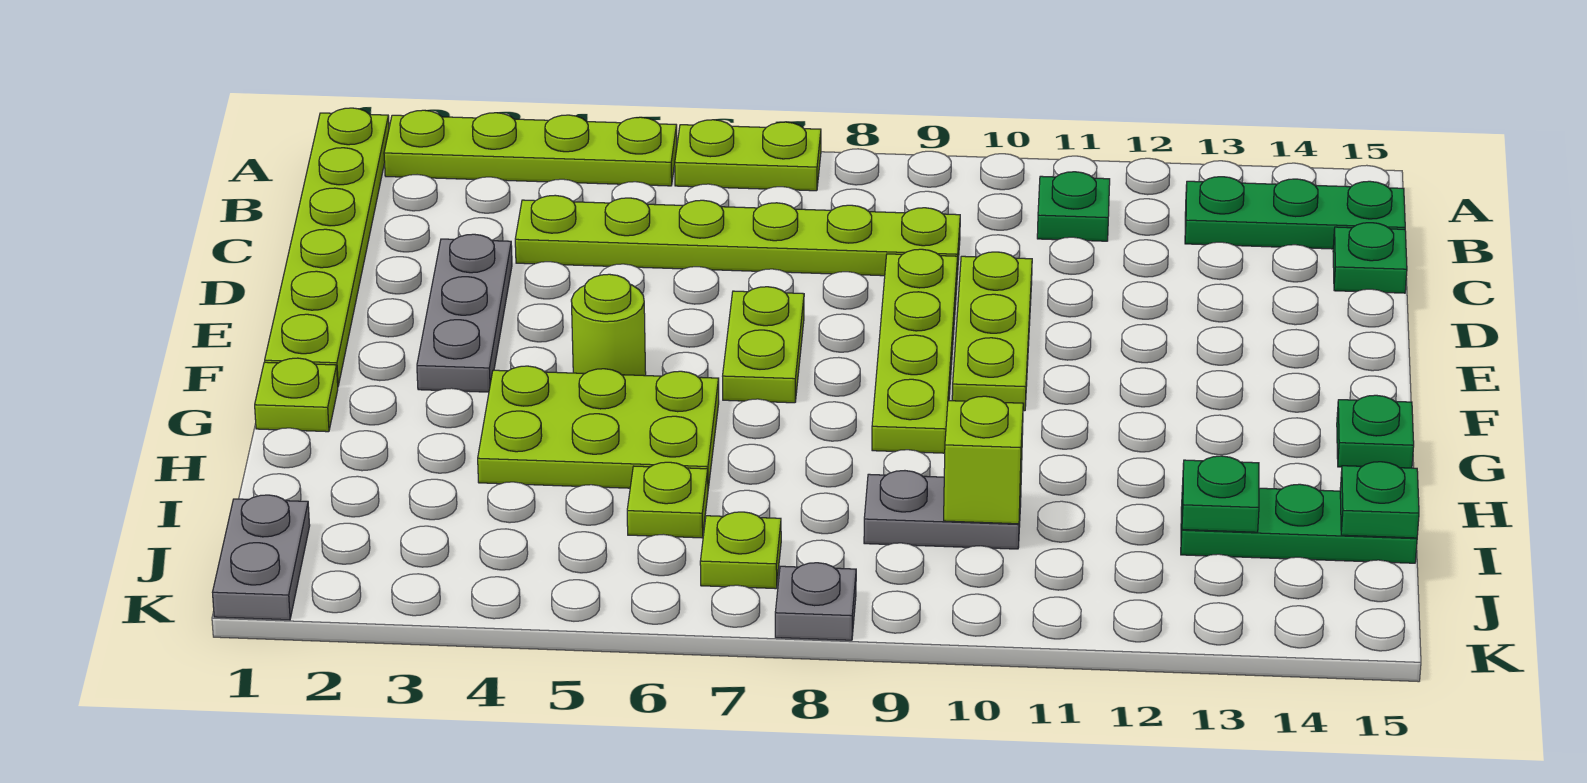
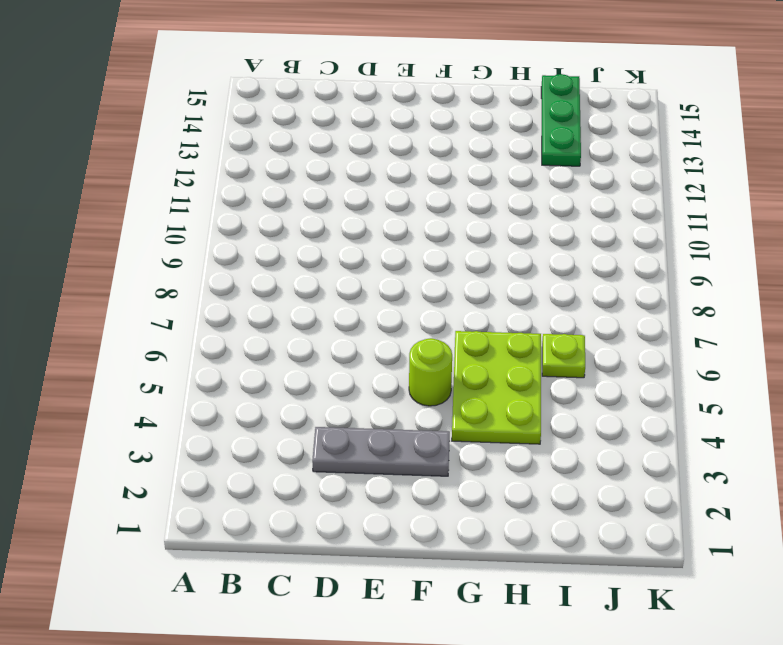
none -> lime 1x6 plate [265,108,389,386]
none -> lime 1x4 plate [384,110,677,186]
none -> lime 1x2 plate [675,120,821,191]

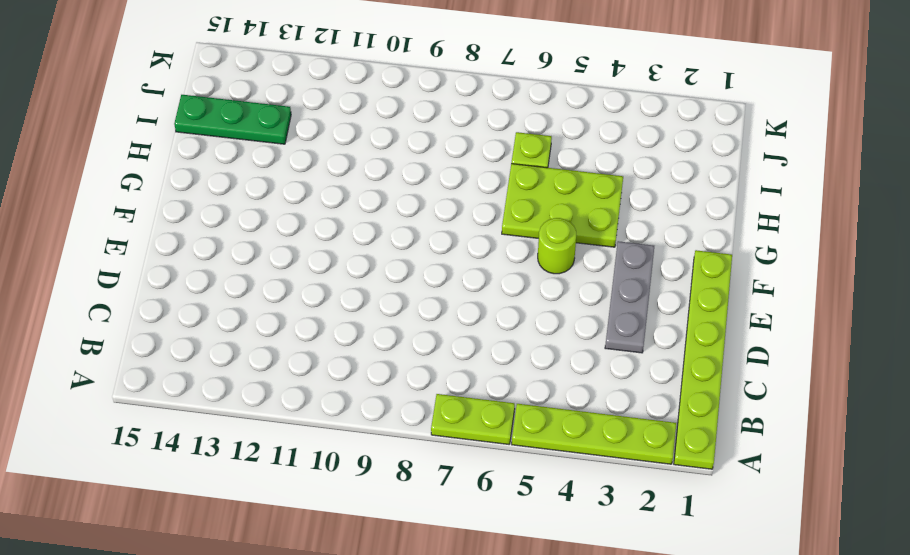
none -> green 1x1 plate [1037,172,1110,241]
none -> green 1x3 plate [1185,177,1405,249]
none -> lime 1x6 plate [515,195,960,276]

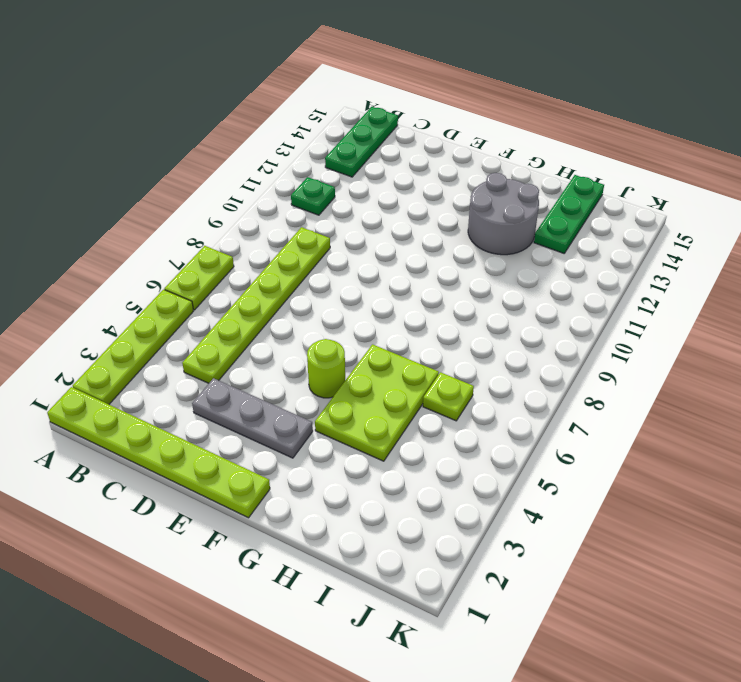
grey 2x2 round brick [468,173,539,255] -> none
none -> green 1x1 plate [1333,223,1407,293]
none -> lime 1x4 plate [872,249,958,453]
none -> lime 1x3 plate [952,252,1032,411]

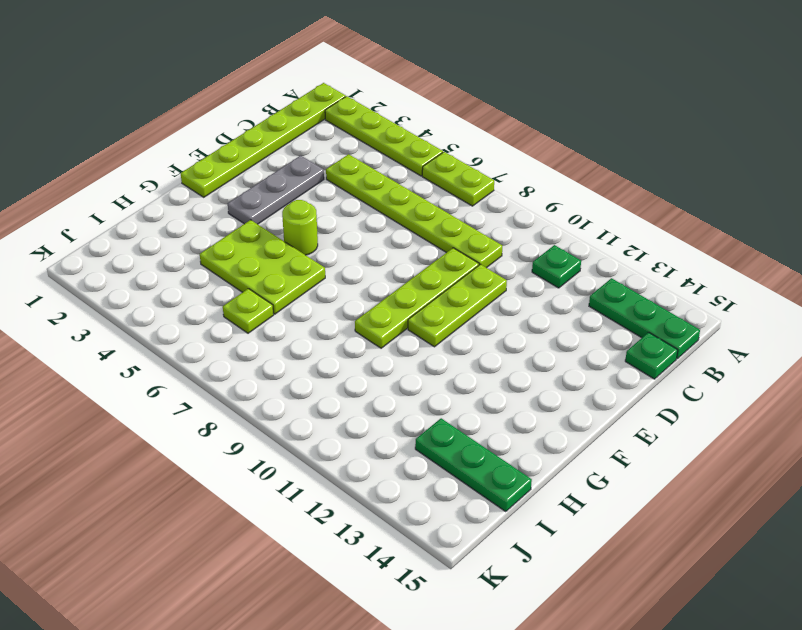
none -> lime 1x2 plate [723,287,804,403]
none -> lime 1x1 plate [255,358,338,432]
none -> green 1x1 plate [1337,395,1414,468]

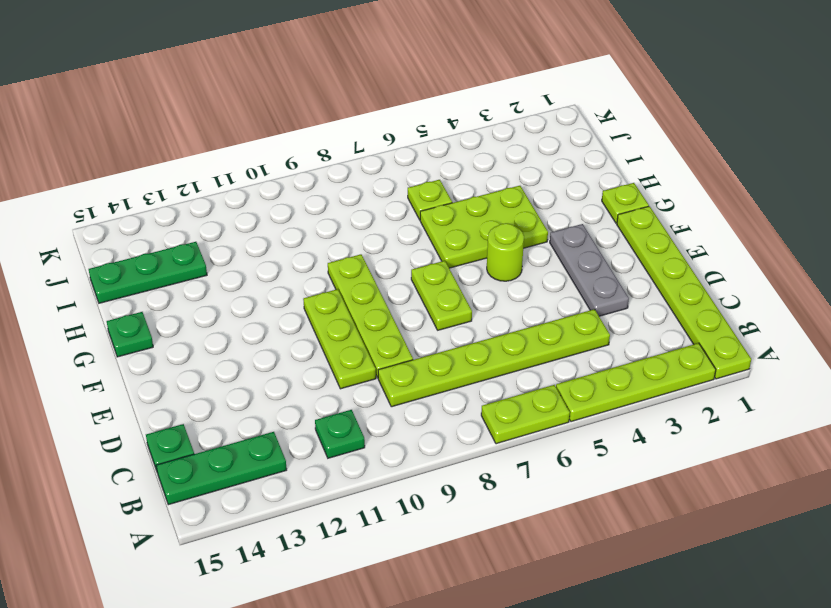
none -> grey 1x2 plate [864,471,1021,549]
none -> grey 1x2 plate [213,495,310,620]
none -> lime 1x1 plate [700,512,781,589]

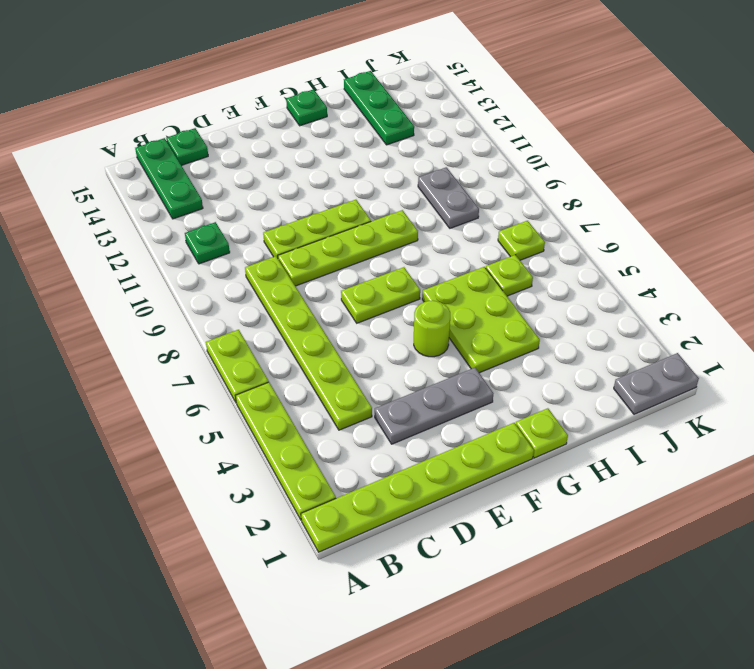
none -> grey 1x1 plate [775,563,856,640]
none -> lime 1x1 brick [944,396,1023,524]
none -> green 1x1 plate [1182,456,1259,532]

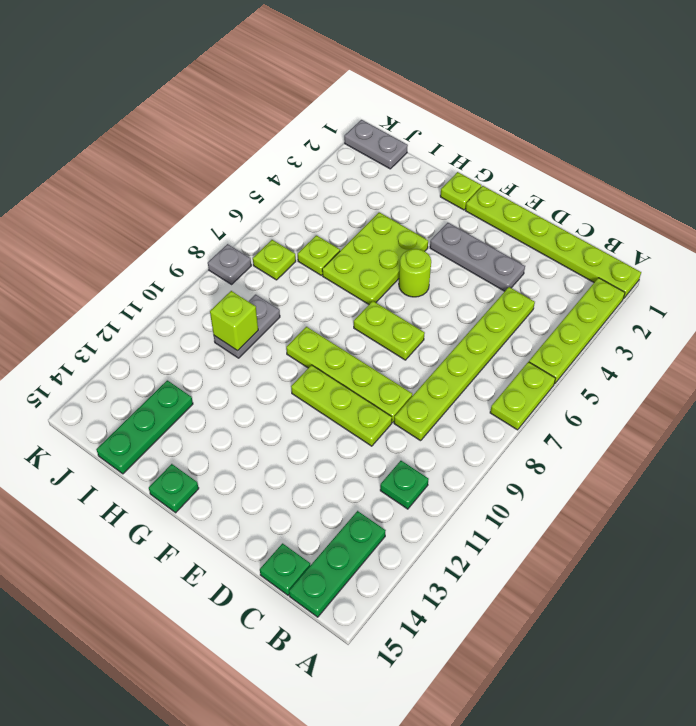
none -> green 1x1 plate [1182,456,1259,532]
none -> green 1x1 plate [1340,462,1419,538]

